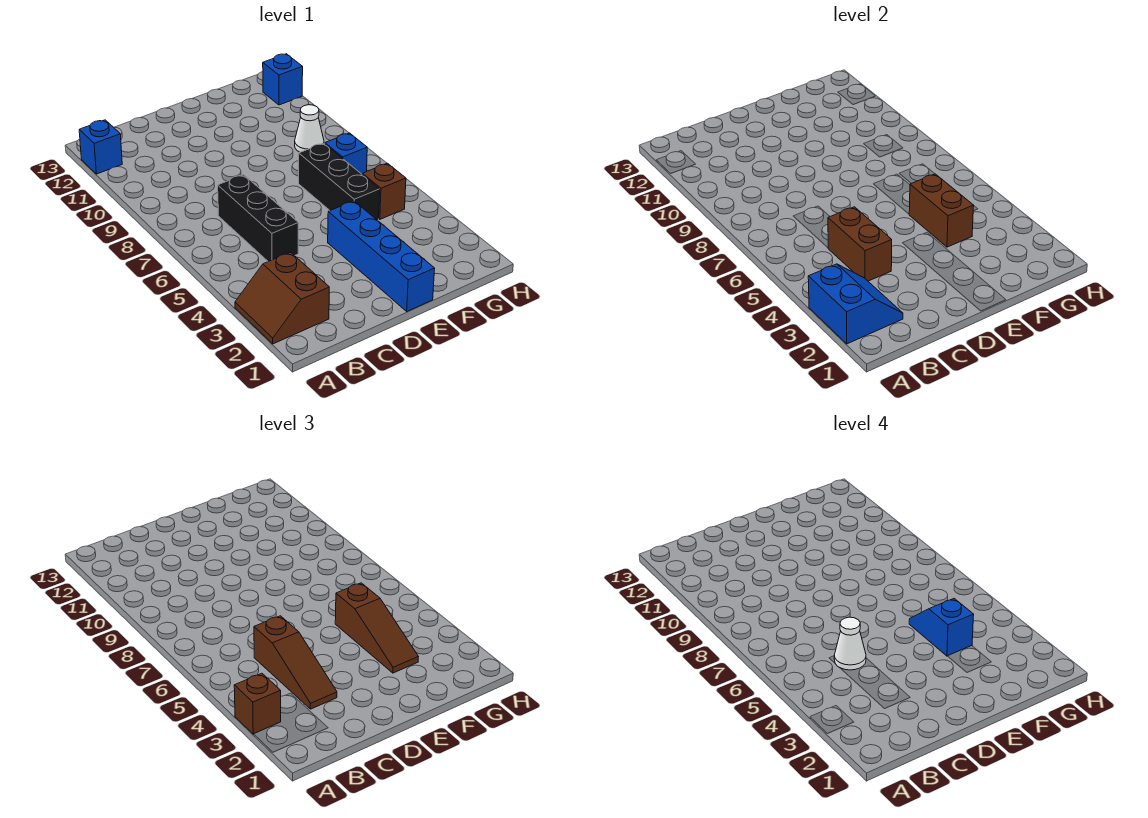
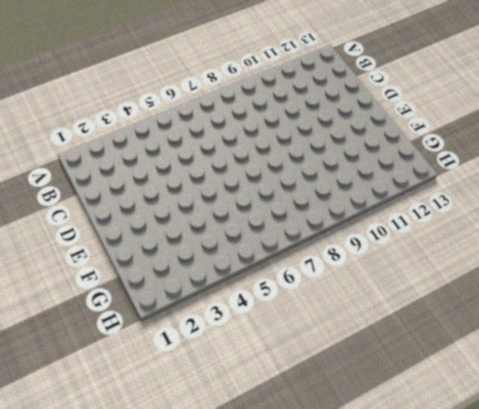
none -> brown 2x2 slope [235,252,329,344]
none -> blue 1x1 brick [79,120,122,174]
none -> black 1x3 brick [218,175,298,261]

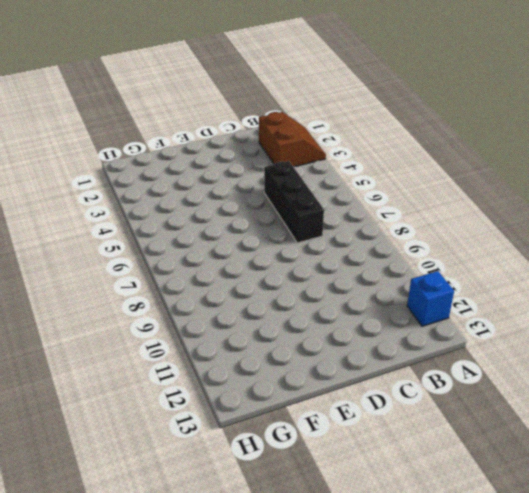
none -> blue 1x4 brick [328,201,435,311]
none -> black 1x3 brick [299,143,380,220]
none -> brown 1x1 brick [362,163,406,219]

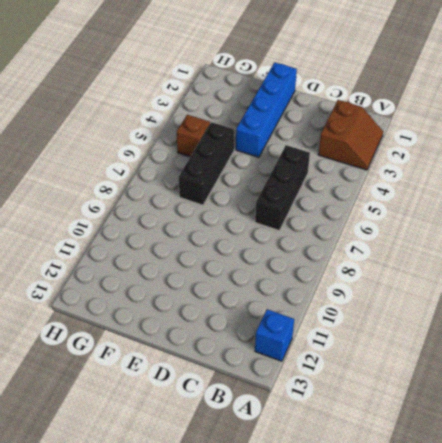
none -> blue 1x1 brick [325,133,367,174]
none -> white 1x1 cone [295,105,324,152]
none -> blue 1x1 brick [263,54,303,105]

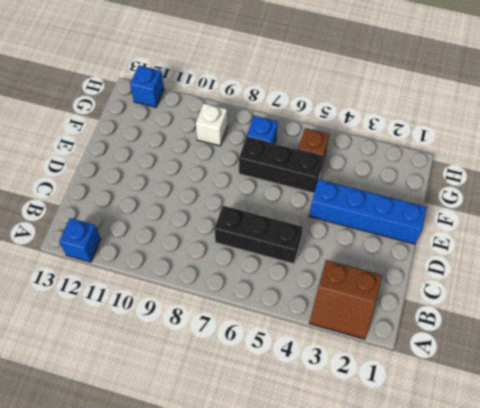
white 1x1 brick [196,103,228,146] -> white 1x1 cone [295,105,324,152]
none -> blue 2x2 slope [808,264,903,344]
none -> brown 1x2 brick [828,207,892,281]
none -> brown 1x2 brick [909,174,974,247]

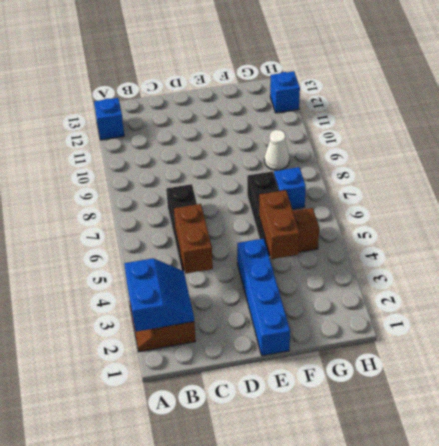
none -> brown 1x1 brick [234,673,281,734]
none -> brown 1x3 slope [254,616,337,709]
none -> brown 1x3 slope [335,583,418,673]

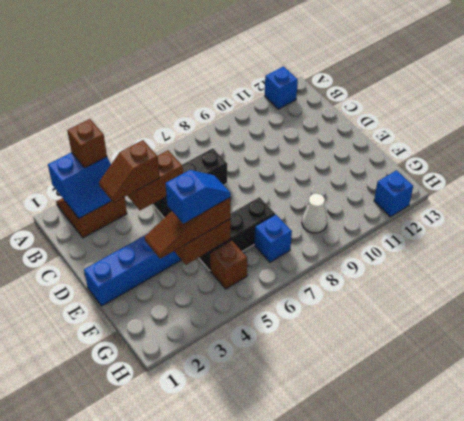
brown 1x2 slope [99,140,160,203] -> brown 1x3 slope [254,616,337,709]
none -> white 1x1 cone [834,617,866,670]

